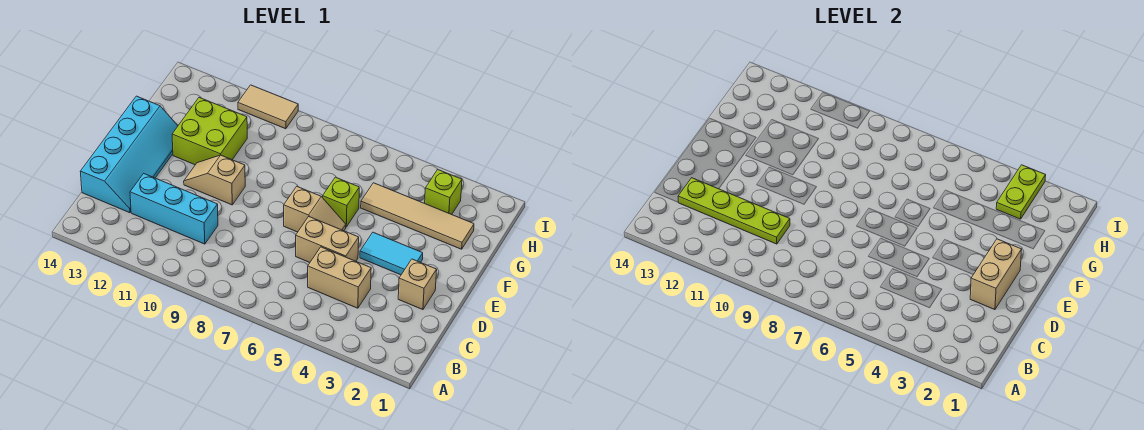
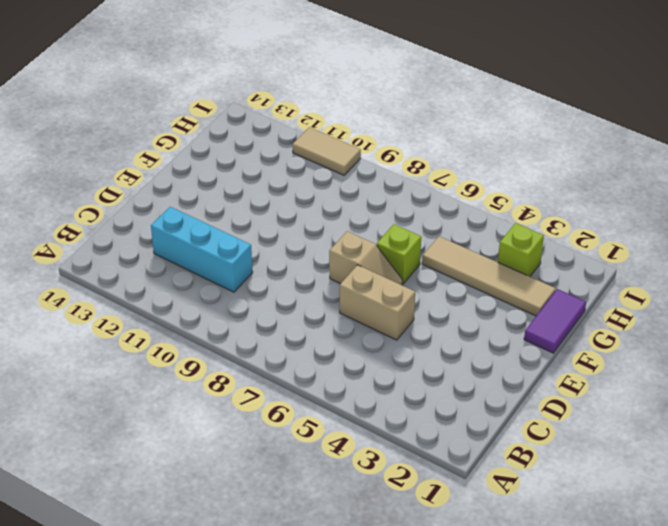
purple 1x2 tile [524,289,586,353] -> none
none -> tan 1x2 brick [308,247,371,308]
none -> cyan 2x4 slope [80,96,178,213]
none -> tan 1x1 brick [398,259,437,310]

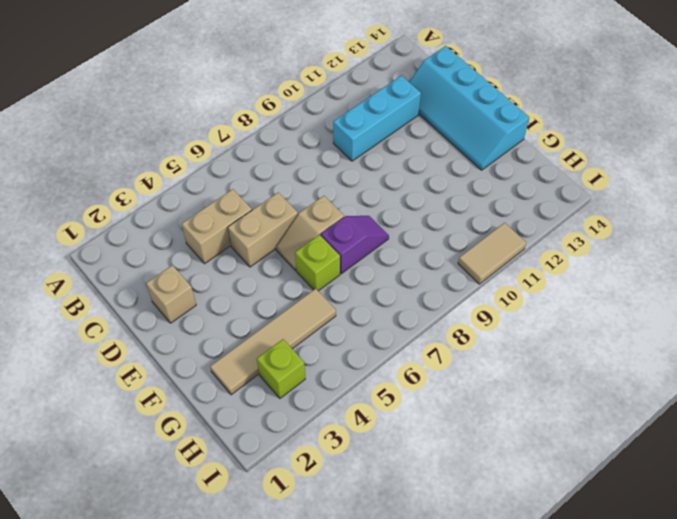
purple 1x2 slope [321,216,389,274] -> none
none -> cyan 1x2 tile [360,232,423,275]
none -> tan 1x2 slope [184,155,245,205]
none -> lime 2x2 brick [172,98,247,165]

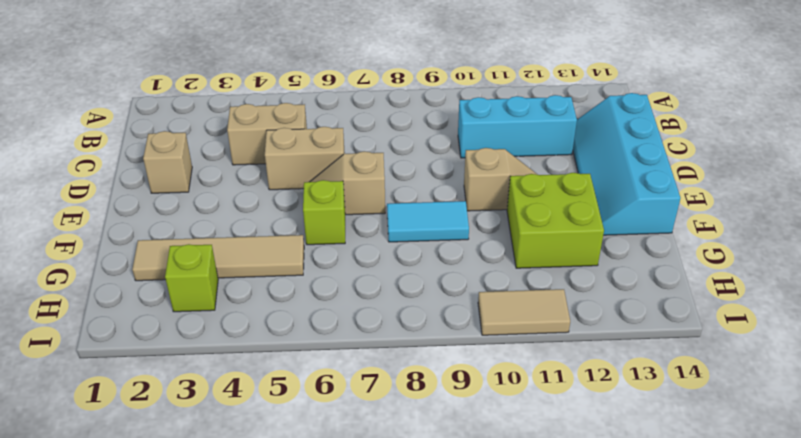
cyan 1x2 tile [387,201,469,242] -> cyan 1x2 tile moved to [360,232,423,275]
none -> lime 1x4 plate [678,178,790,244]
none -> tan 1x2 brick [970,239,1022,310]
none -> lime 1x2 plate [996,165,1046,219]

